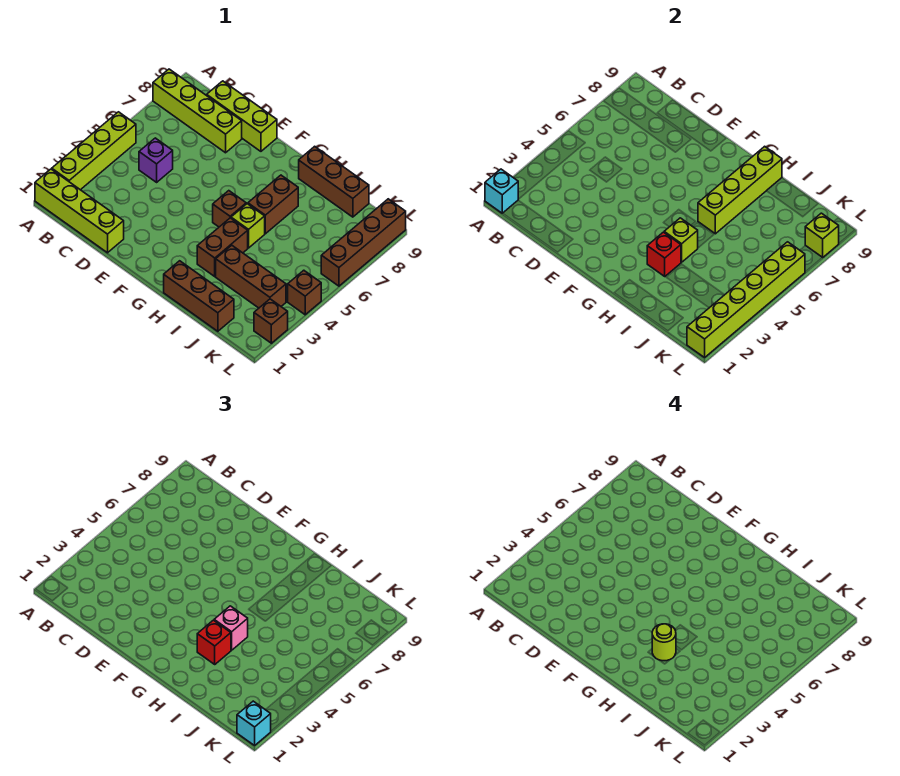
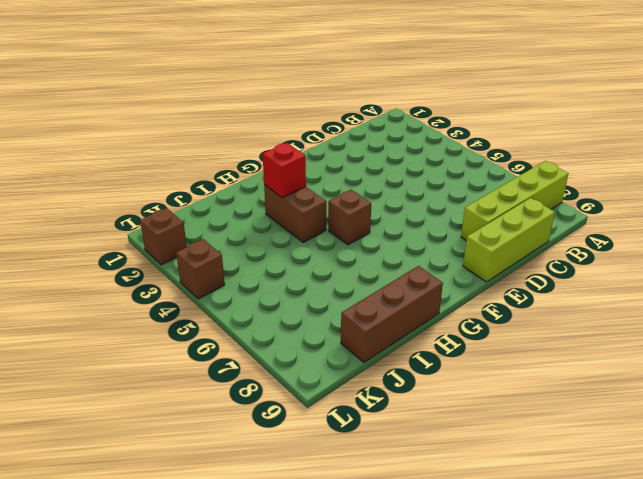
none -> lime 1x4 brick [35,169,124,253]
none -> lime 1x4 brick [52,112,136,190]
none -> purple 1x1 brick [139,138,173,182]

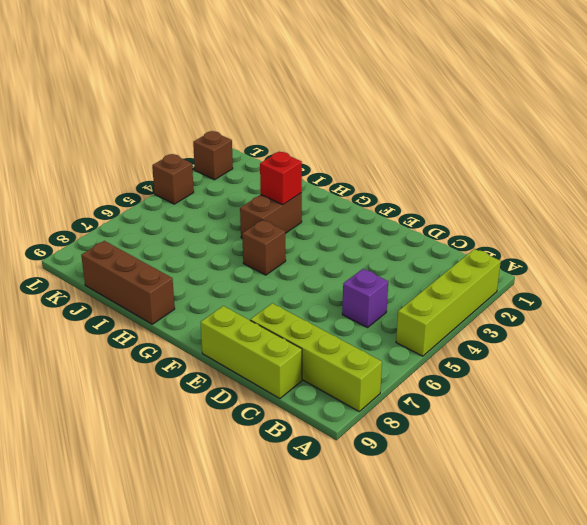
none -> lime 1x4 brick [35,169,124,253]
none -> brown 1x3 brick [164,261,234,331]
none -> lime 1x1 brick [231,204,265,248]

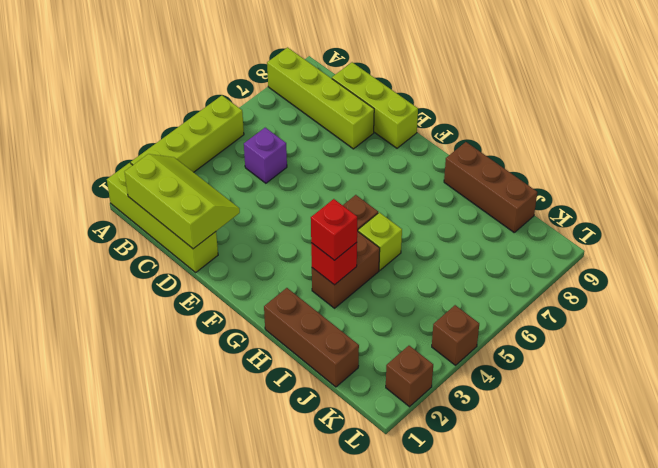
lime 2x3 slope [125,154,240,249] -> none
none -> brown 1x2 brick [248,175,298,234]
none -> brown 1x3 brick [216,245,286,308]
none -> brown 1x4 brick [321,199,406,286]

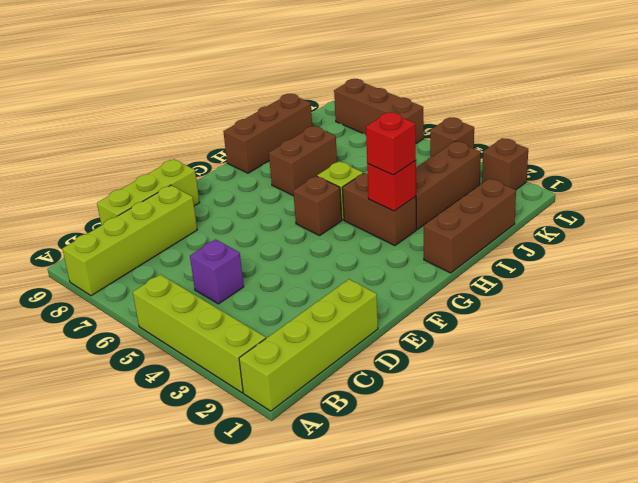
brown 1x2 brick [269,126,337,196] -> brown 1x2 brick turned to [248,175,298,234]
brown 1x3 brick [334,79,424,144] -> brown 1x4 brick [321,199,406,286]
none -> cyan 1x1 brick [485,169,518,213]
none -> lime 1x1 brick [664,218,698,262]
none -> lime 1x4 brick [698,146,782,234]

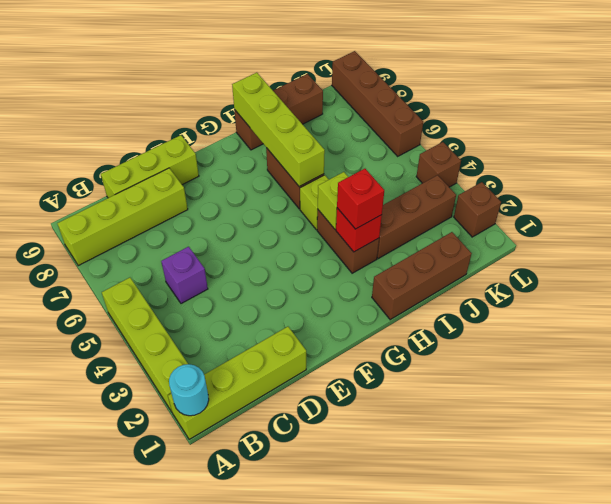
cyan 1x1 round brick [169,364,209,416] -> cyan 1x1 brick [485,169,518,213]
none -> brown 1x1 brick [213,191,246,227]
none -> lime 1x6 brick [687,242,805,357]
none -> lime 1x1 brick [805,213,839,258]

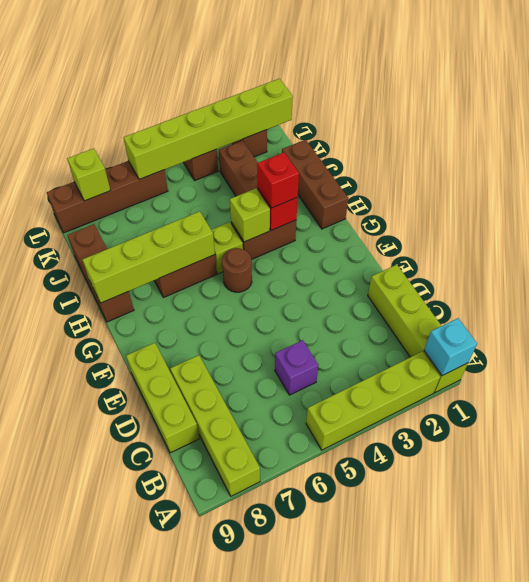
brown 1x1 round brick [222,248,252,292] -> brown 1x1 brick [213,191,246,227]
none -> pink 1x1 brick [214,606,248,650]
none -> cyan 1x1 brick [237,701,271,745]
none -> lime 1x1 round brick [652,624,676,661]

